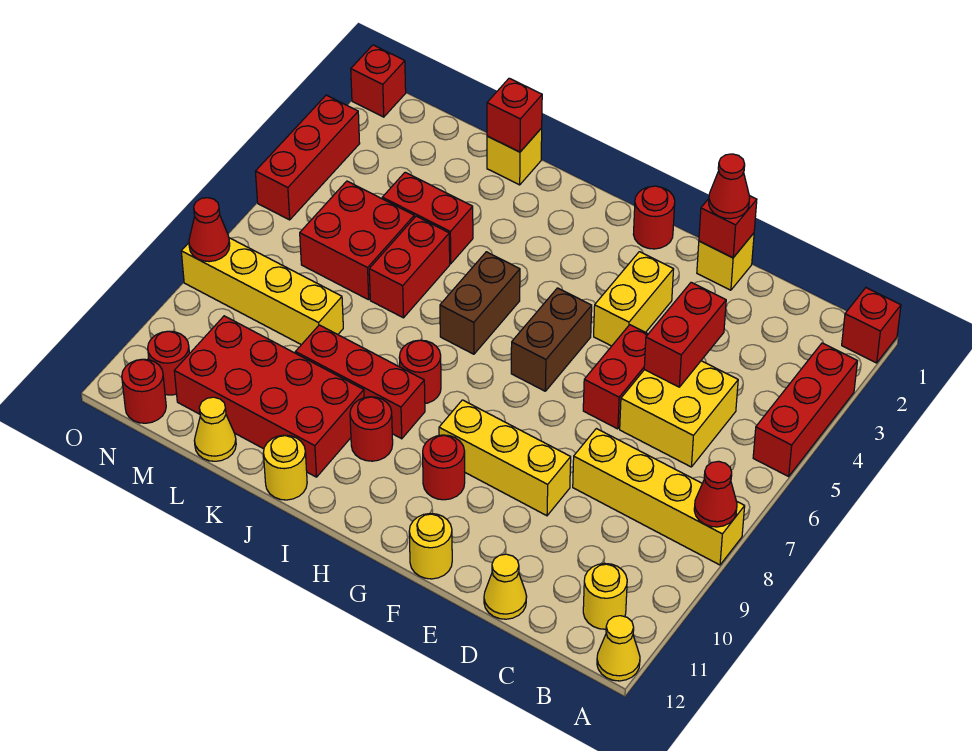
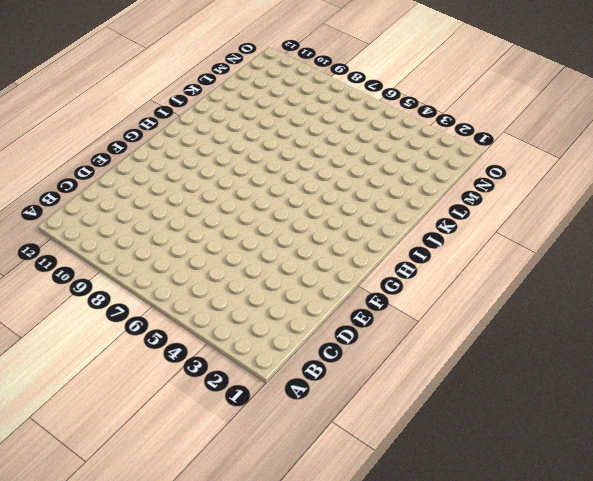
none -> red 1x1 brick [842,288,901,363]
none -> red 1x3 brick [753,343,857,476]
none -> yellow 1x4 brick [573,429,745,565]
none -> yellow 1x1 cone [597,616,640,681]

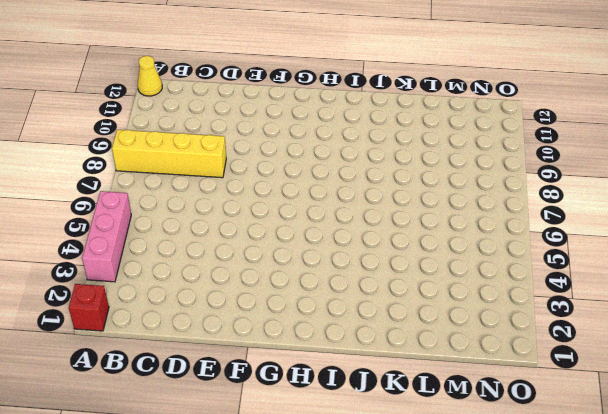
pink 1x3 brick [82,191,131,282] -> red 1x3 brick [753,343,857,476]
none -> yellow 1x1 round brick [583,563,627,629]
none -> yellow 2x2 brick [620,361,738,467]
none -> yellow 1x1 cone [484,554,527,619]
none -> yellow 1x1 brick [697,233,754,290]

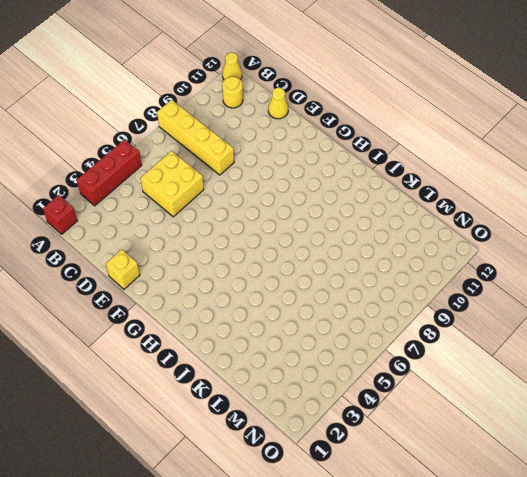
none -> red 1x2 brick [583,325,648,429]
none -> yellow 1x3 brick [439,400,571,516]
none -> yellow 1x2 brick [594,252,674,346]
none -> yellow 1x1 round brick [409,514,452,579]

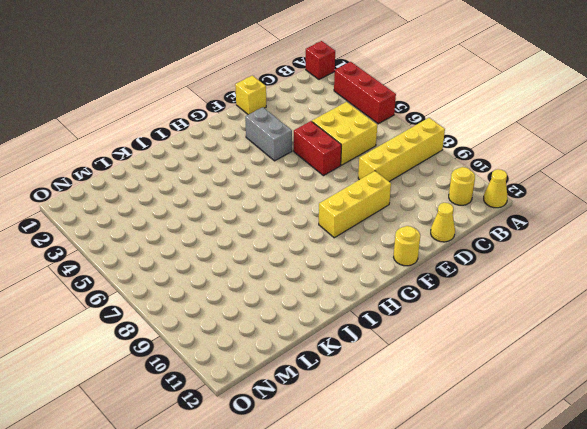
grey 1x2 brick [245,107,292,161] -> yellow 1x2 brick [594,252,674,346]
none -> red 1x1 round brick [633,186,675,249]
none -> brown 1x2 brick [511,288,592,391]
none -> red 1x1 round brick [423,435,465,500]
none -> brown 1x2 brick [440,252,520,354]

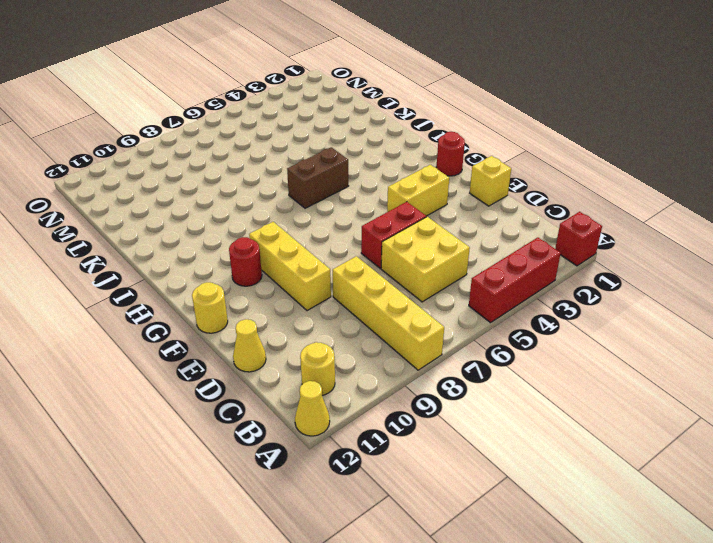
none -> brown 1x2 brick [511,288,592,391]
none -> red 1x1 round brick [399,340,441,404]
none -> red 1x3 brick [296,325,425,439]
none -> red 1x1 round brick [350,397,393,461]

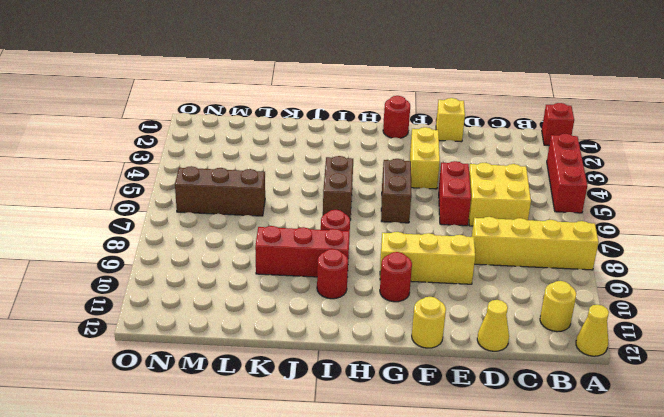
brown 1x3 brick [175,166,265,216] -> red 2x2 brick [300,181,414,300]
none -> red 2x4 brick [174,316,364,477]
none -> yellow 1x1 round brick [263,435,307,500]
none -> yellow 1x1 brick [487,128,542,185]
none -> red 1x2 brick [382,172,473,264]

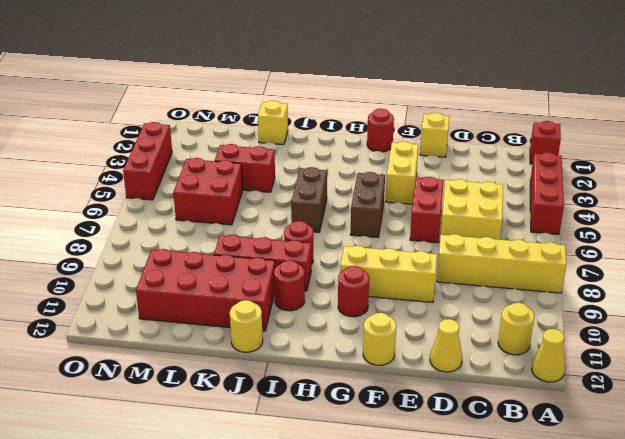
none -> red 1x2 brick [369,216,450,318]
none -> yellow 1x4 brick [181,238,343,345]
none -> yellow 1x1 cone [194,397,236,461]
none -> red 1x1 round brick [148,331,189,395]

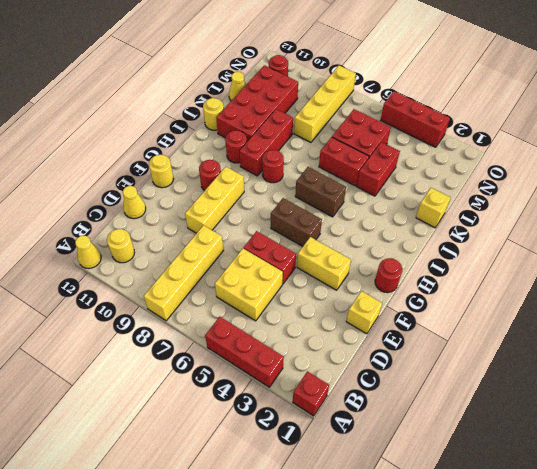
none -> red 1x1 round brick [122,359,166,423]
none -> red 1x1 brick [351,45,406,117]
none -> red 1x1 cone [694,461,737,527]
none -> red 1x2 brick [644,282,726,387]

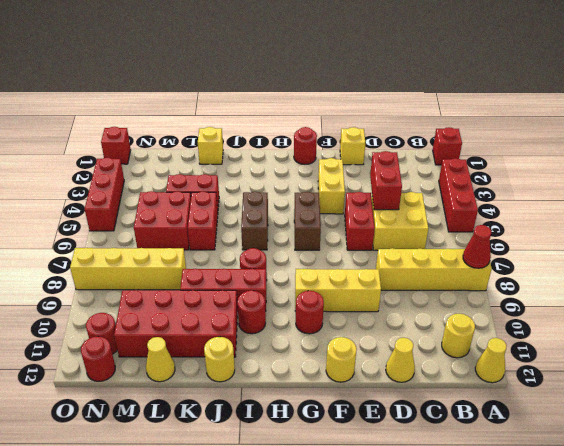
none -> red 1x1 brick [699,196,757,258]
none -> red 1x1 brick [487,78,542,152]
none -> red 1x1 cone [189,198,230,262]
none -> red 1x1 cone [709,154,750,219]

